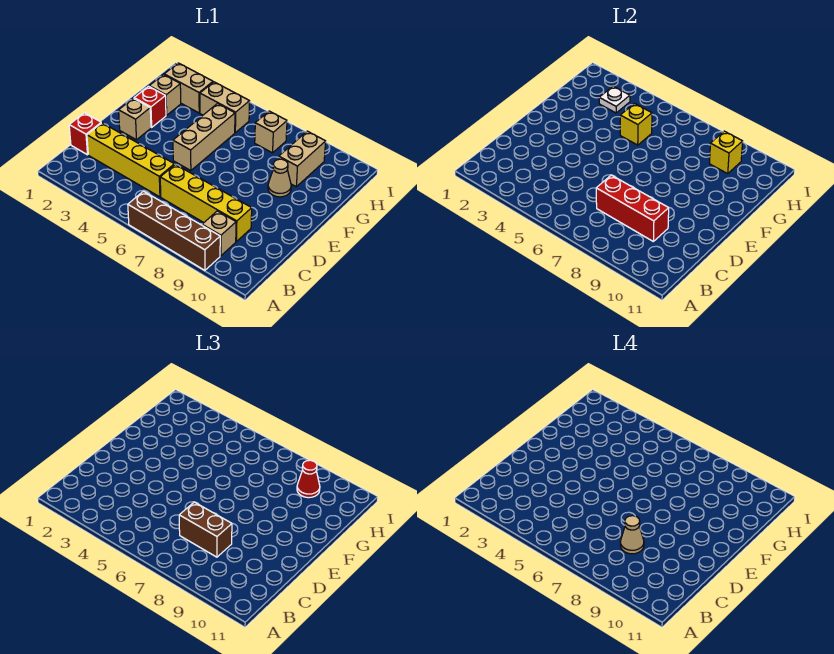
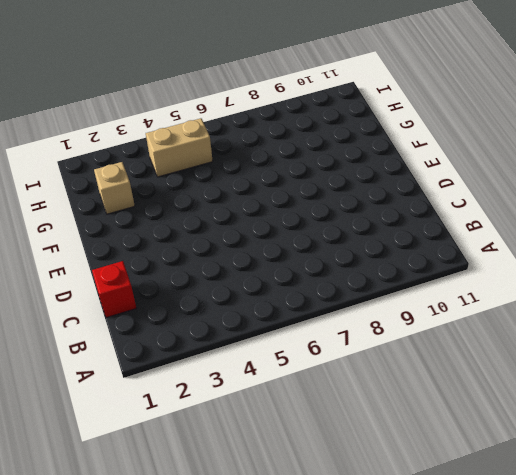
none -> brown 1x4 brick [128,191,220,270]
none -> tan 1x1 brick [202,211,236,256]
none -> yellow 1x4 brick [87,123,174,197]

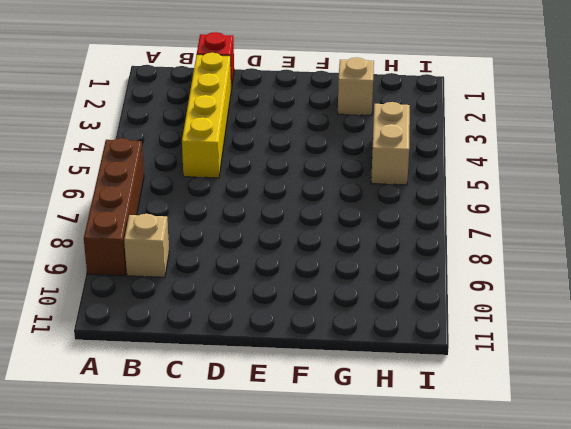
none -> yellow 1x4 brick [160,164,252,241]
none -> tan 1x1 brick [119,98,151,140]
none -> tan 1x3 brick [173,104,235,171]

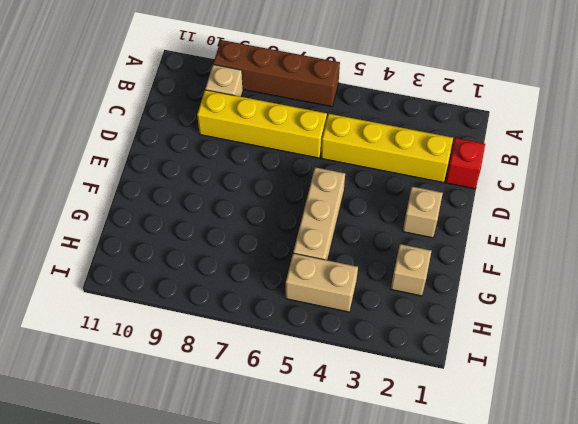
none -> red 1x1 brick [134,86,166,127]
none -> tan 1x1 cone [268,159,291,197]
none -> tan 1x2 brick [279,131,326,187]

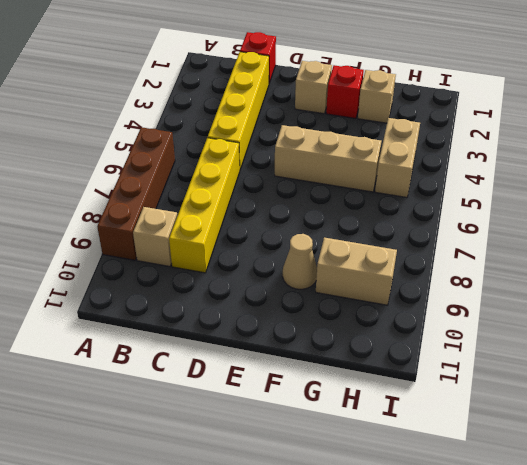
none -> tan 1x2 brick [164,63,213,113]
none -> tan 1x1 brick [255,111,287,153]
none -> red 1x3 brick [596,175,669,241]

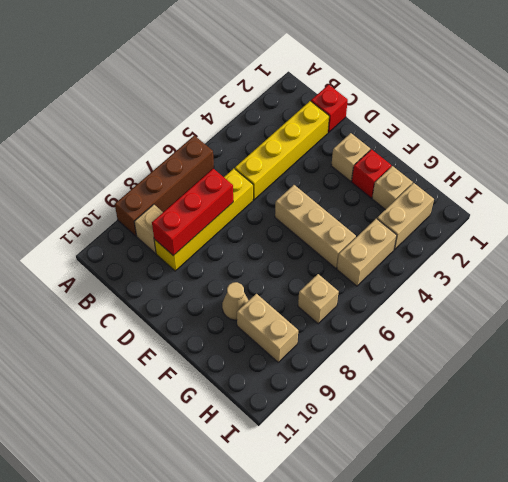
none -> yellow 1x1 brick [620,104,652,145]
none -> white 1x1 plate [599,86,630,113]
none -> yellow 1x1 brick [709,131,743,174]

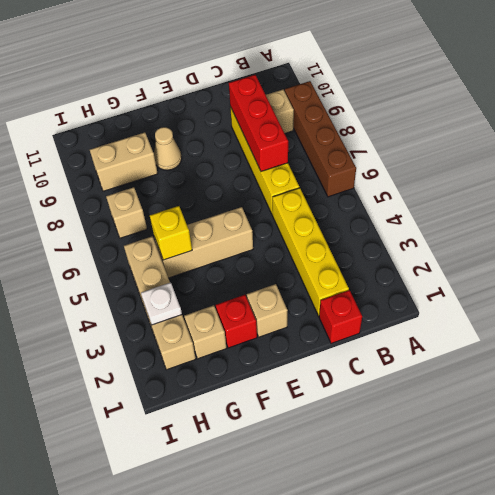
none -> yellow 1x1 brick [709,131,743,174]
none -> brown 1x2 brick [179,502,232,557]
none -> red 1x1 cone [297,460,320,498]

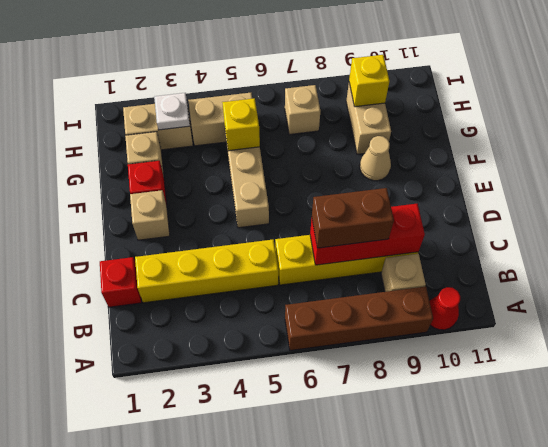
red 1x1 cone [429,287,460,330] -> red 1x1 cone moved to [297,460,320,498]
none -> tan 1x1 cone [620,516,644,554]

